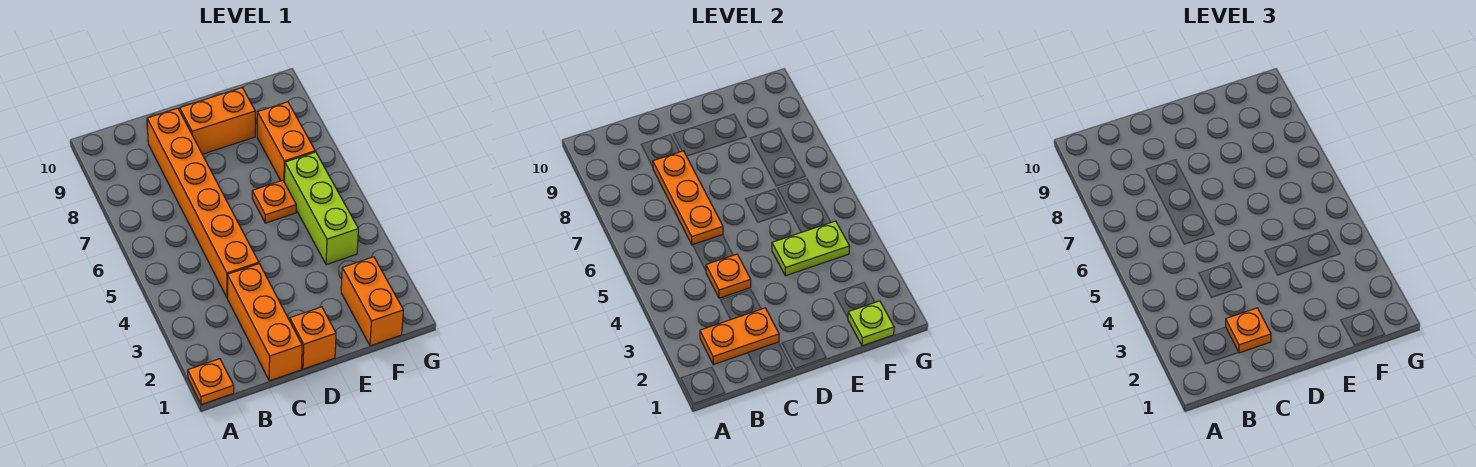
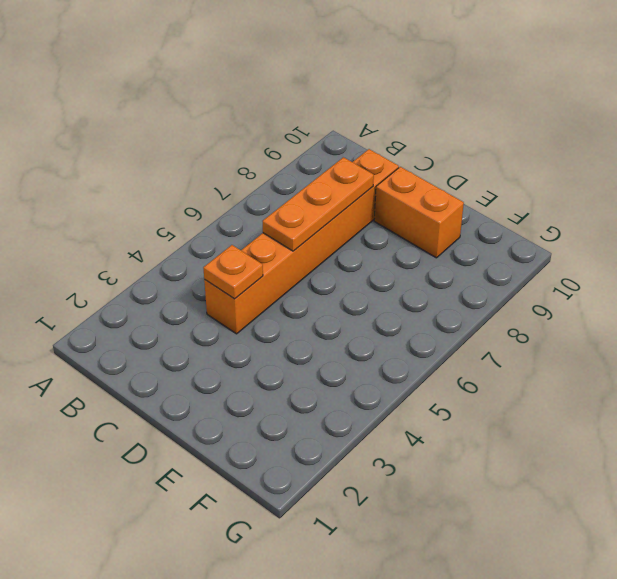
none -> orange 1x1 plate [188,359,234,405]
none -> orange 1x3 brick [228,264,302,381]
none -> orange 1x1 brick [290,307,336,369]

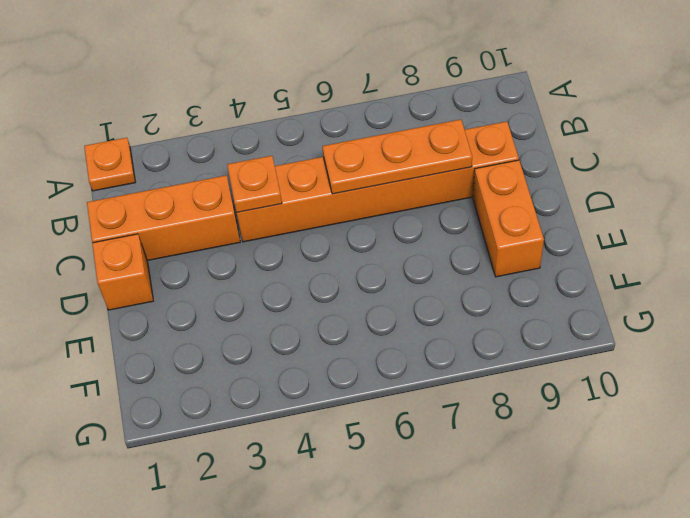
none -> orange 1x1 plate [252,180,296,223]
none -> orange 1x2 brick [341,257,403,346]
none -> lime 1x3 brick [285,152,358,265]

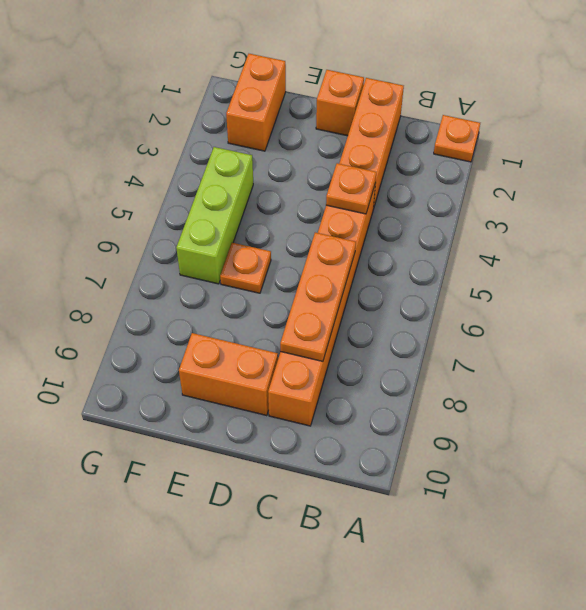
none -> orange 1x2 brick [257,102,315,182]
none -> orange 1x2 plate [700,308,779,365]
none -> lime 1x2 plate [772,221,850,276]

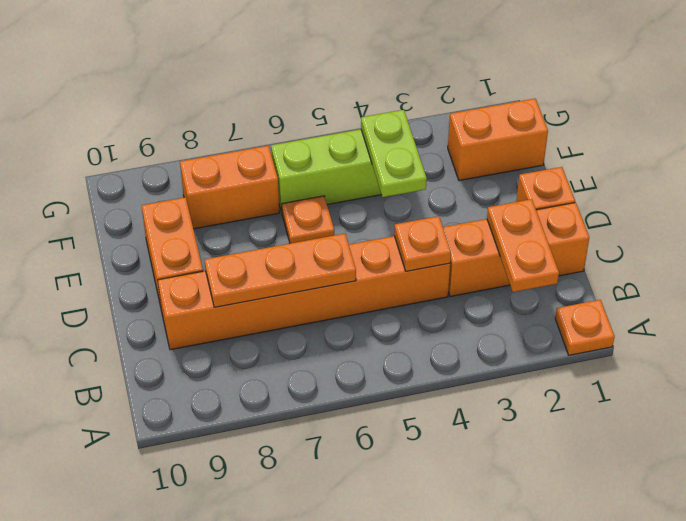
none -> lime 1x1 plate [848,301,894,346]
none -> orange 1x1 plate [1226,308,1271,353]

